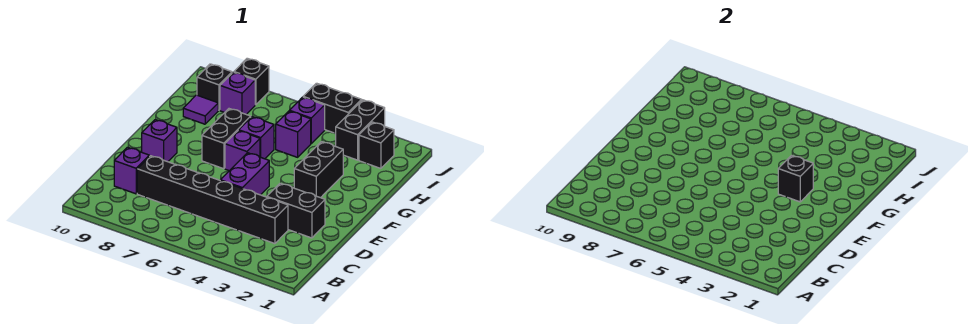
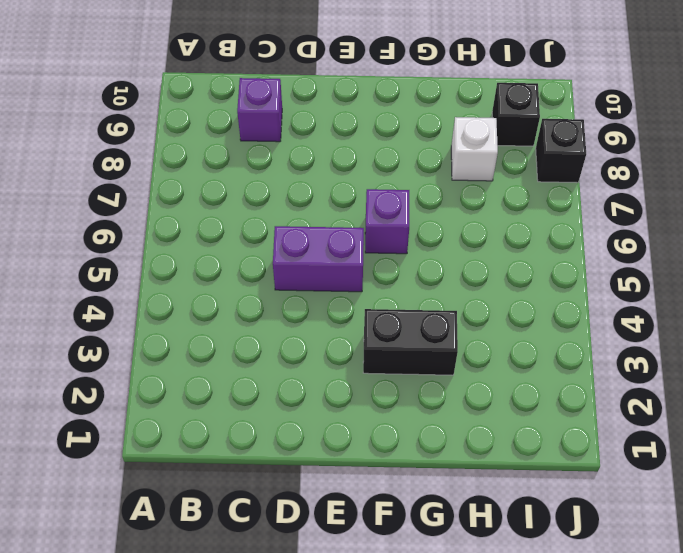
white 1x1 brick [451,117,498,181] -> none
none -> black 1x6 brick [137,156,288,244]
none -> black 1x2 brick [267,183,325,238]
none -> purple 1x1 brick [142,120,177,162]

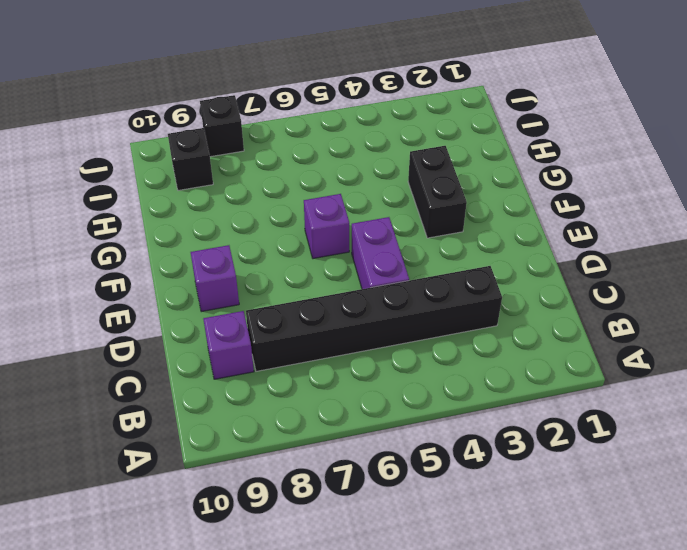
none -> black 1x2 brick [267,183,325,238]
none -> black 1x2 brick [202,109,251,169]
none -> purple 1x1 brick [239,117,274,159]

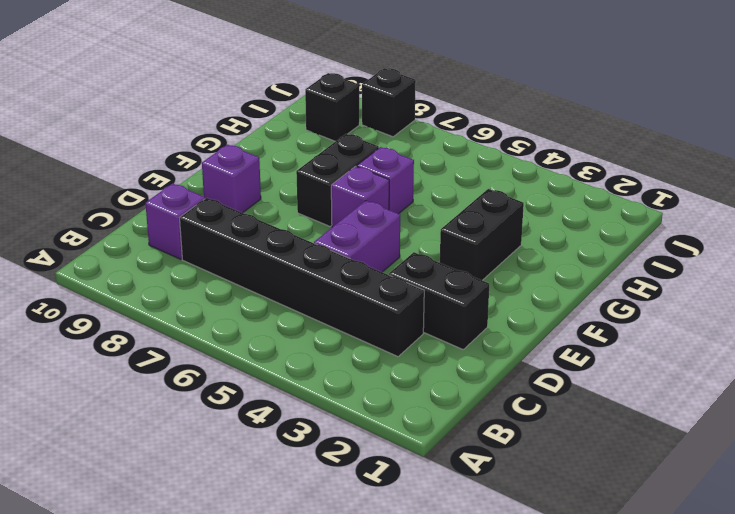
none -> purple 1x1 brick [276,111,311,157]
none -> purple 1x1 tile [183,95,218,124]
none -> black 1x1 brick [359,122,394,168]

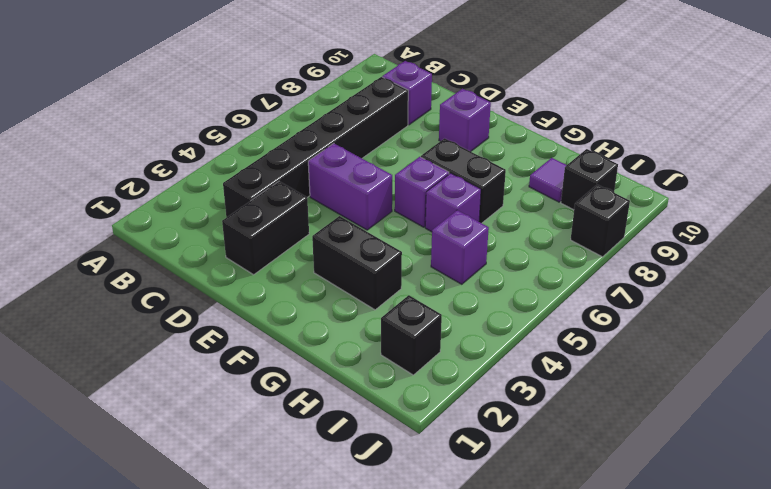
none -> black 1x2 brick [335,100,385,160]
none -> purple 1x1 brick [289,97,325,143]
none -> purple 1x1 brick [220,72,255,114]

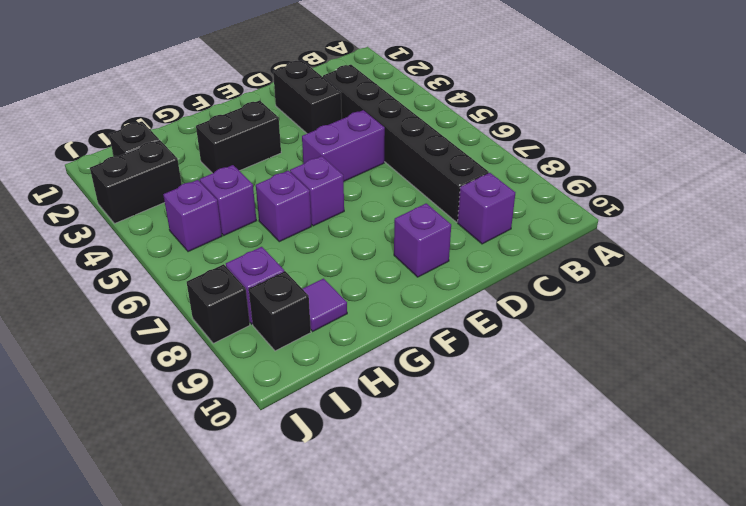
none -> black 1x2 brick [202,109,251,169]
none -> black 1x2 brick [303,83,362,133]
none -> black 1x1 brick [778,155,813,202]

